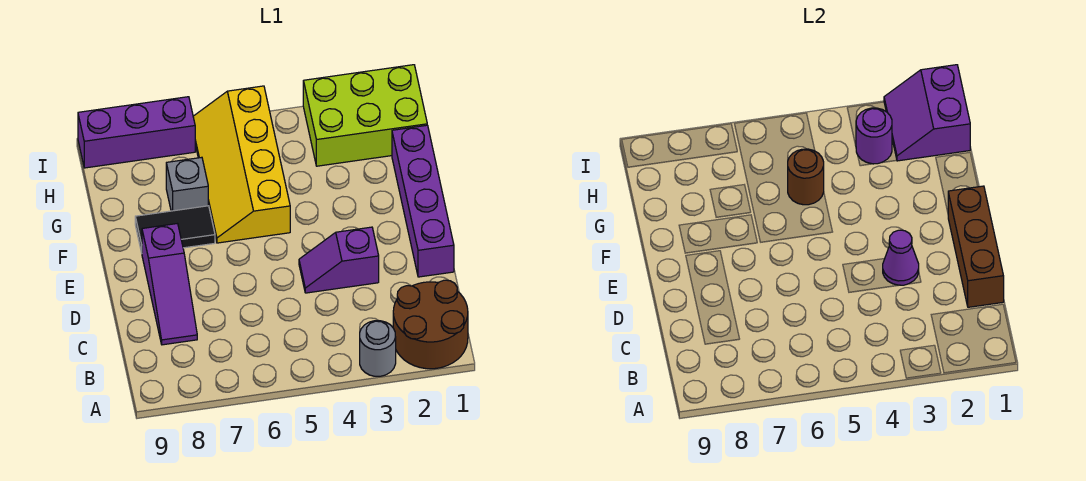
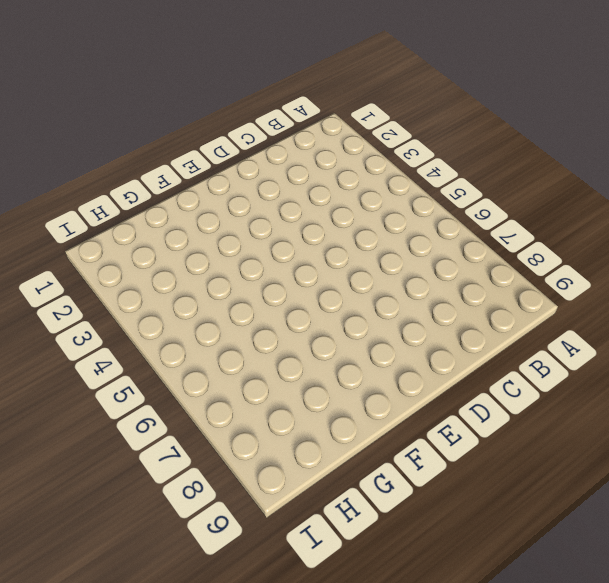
none -> brown 2x2 round brick [393,280,468,369]
none -> grey 1x1 round brick [360,321,396,376]
none -> purple 1x3 slope [142,224,197,345]

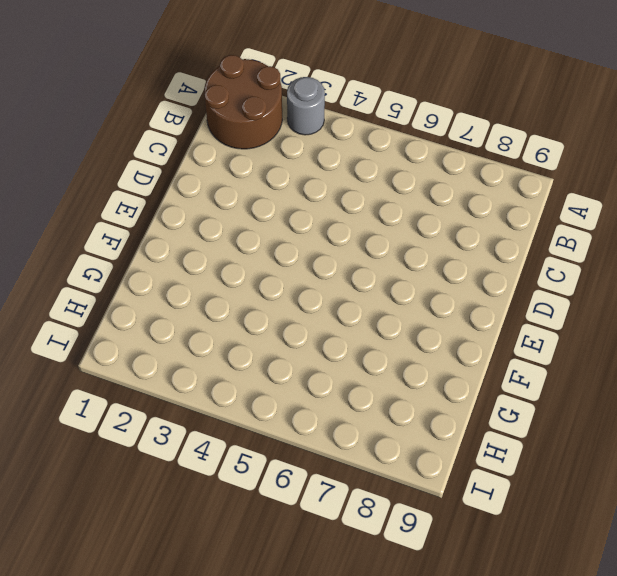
none -> purple 1x3 slope [142,224,197,345]
none -> purple 1x4 brick [392,125,454,277]
none -> purple 1x2 slope [299,227,379,293]

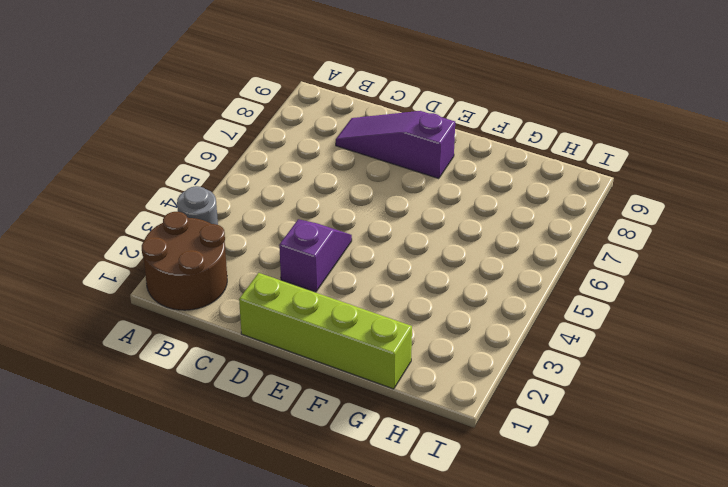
lime 1x4 brick [239,273,412,389] -> purple 1x4 brick [392,125,454,277]
none -> yellow 2x4 slope [193,86,290,243]
none -> black 1x2 tile [135,206,215,253]
none -> grey 1x1 brick [166,157,208,211]

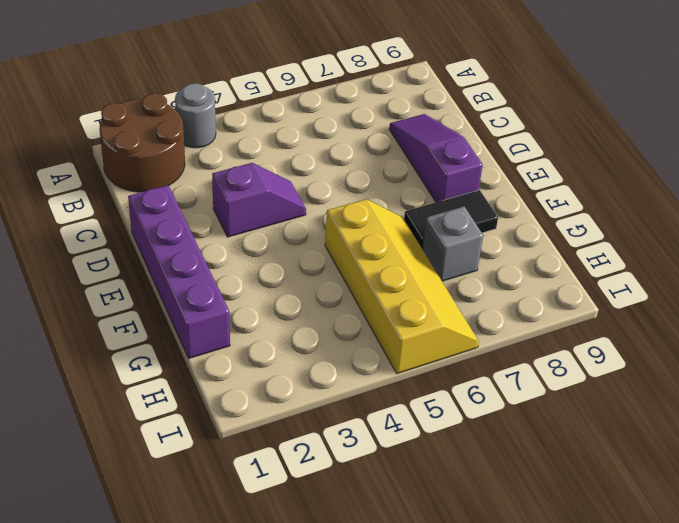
none -> lime 2x3 brick [303,65,427,166]
none -> purple 1x3 brick [78,97,195,168]
none -> brown 1x3 brick [948,186,1004,307]

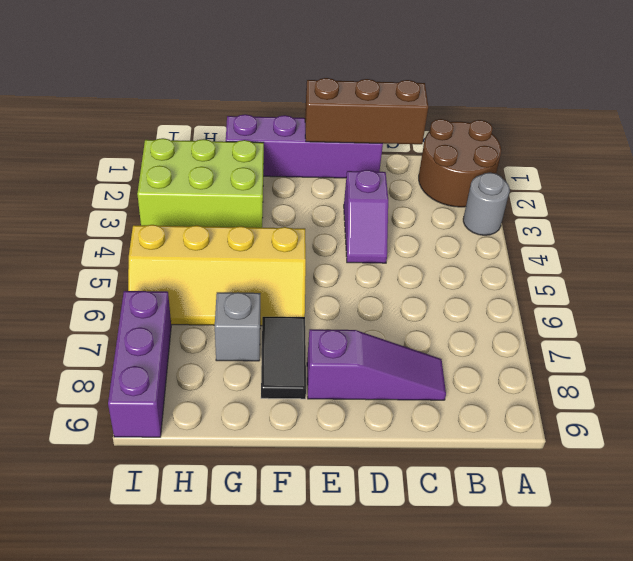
lime 2x3 brick [137,138,264,228] -> lime 2x3 brick turned to [303,65,427,166]
none -> purple 1x1 cone [883,230,919,285]
none -> brown 1x1 round brick [788,149,824,205]
none -> purple 2x2 slope [884,65,970,161]

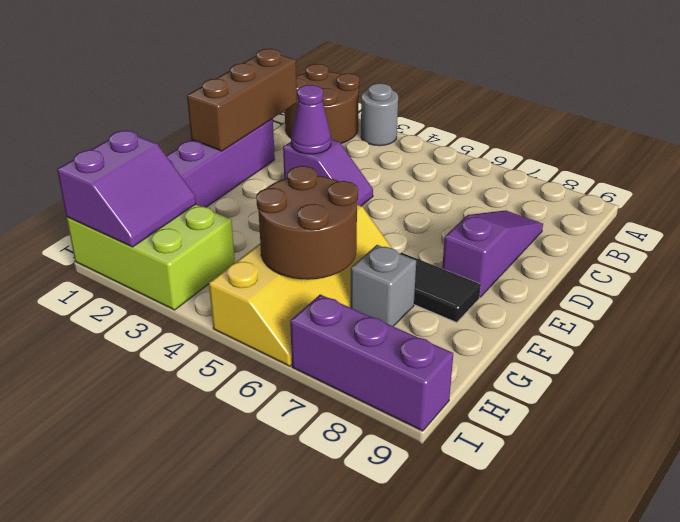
brown 2x2 round brick [256,166,358,280] -> brown 1x1 round brick [788,149,824,205]
none -> purple 1x1 round brick [856,108,892,164]

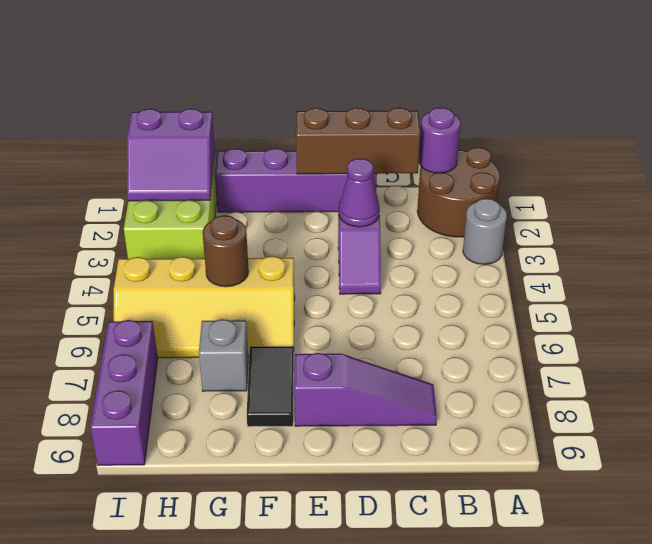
purple 1x1 round brick [419,107,461,173] -> purple 1x1 round brick moved to [856,108,892,164]

